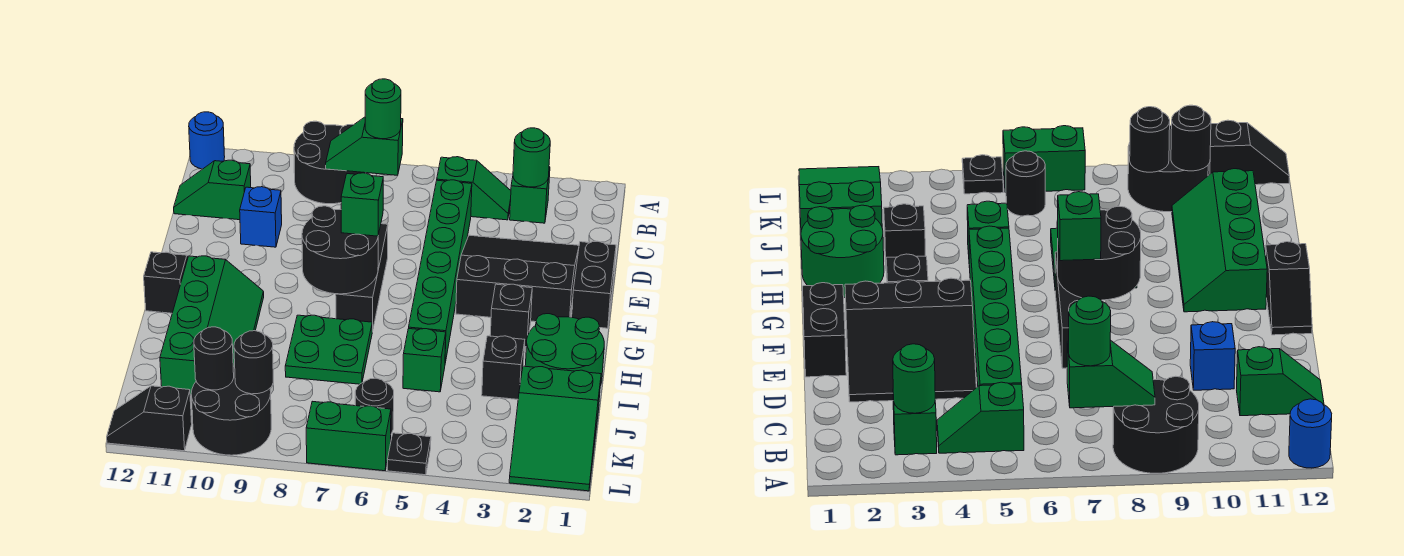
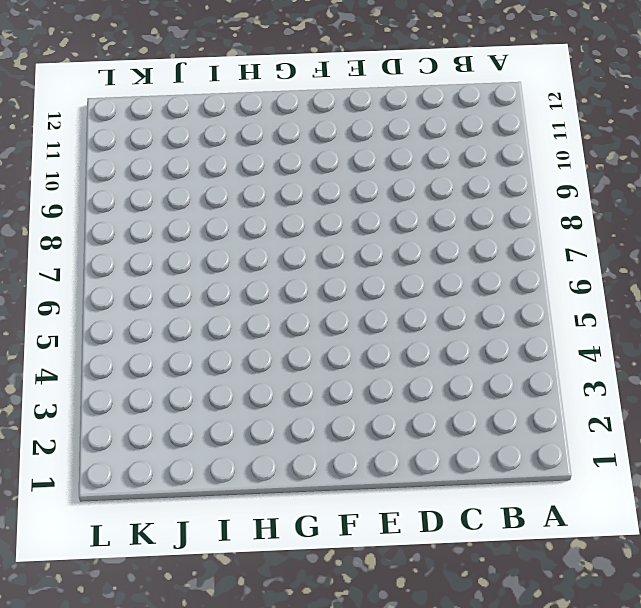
none -> black 2x2 round brick [294,121,364,204]
none -> blue 1x1 round brick [189,112,225,169]
none -> green 1x1 brick [510,167,550,223]
none -> green 1x2 slope [437,157,511,220]

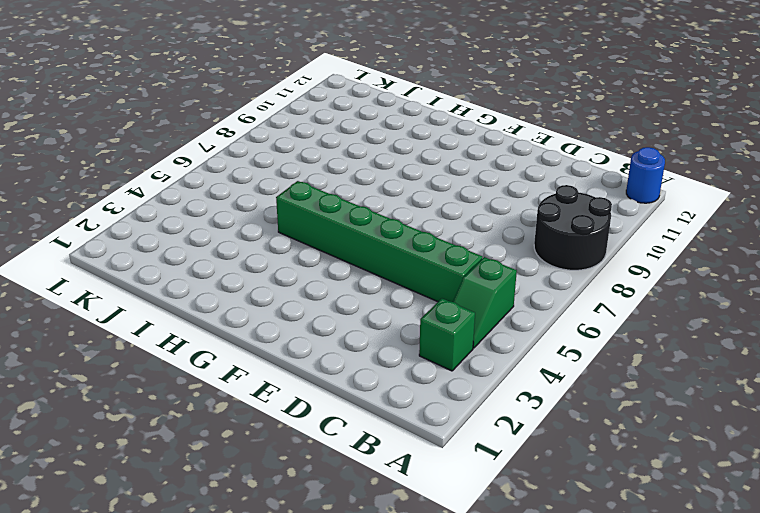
none -> green 1x2 slope [174,160,251,220]
none -> black 3x3 slope [456,235,579,322]
none -> blue 1x1 brick [240,187,282,247]
none -> black 1x2 brick [572,241,616,328]

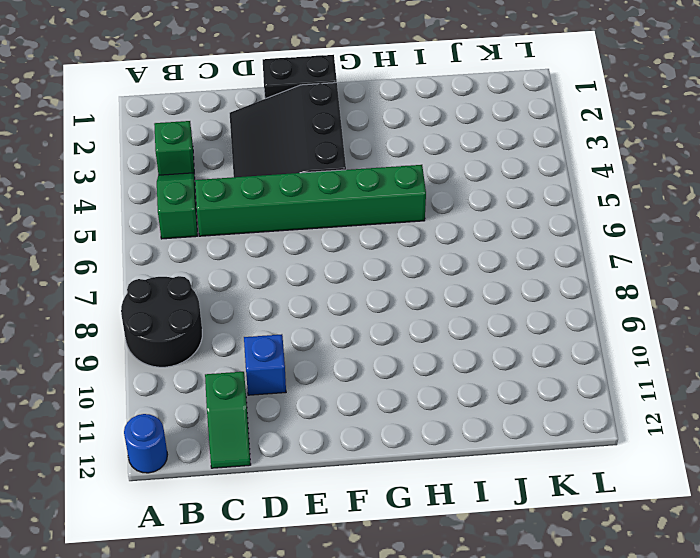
none -> black 1x3 brick [336,224,388,332]
none -> black 1x2 slope [144,252,188,313]
none -> black 1x1 brick [490,284,532,347]
none -> green 2x4 slope [160,256,264,395]

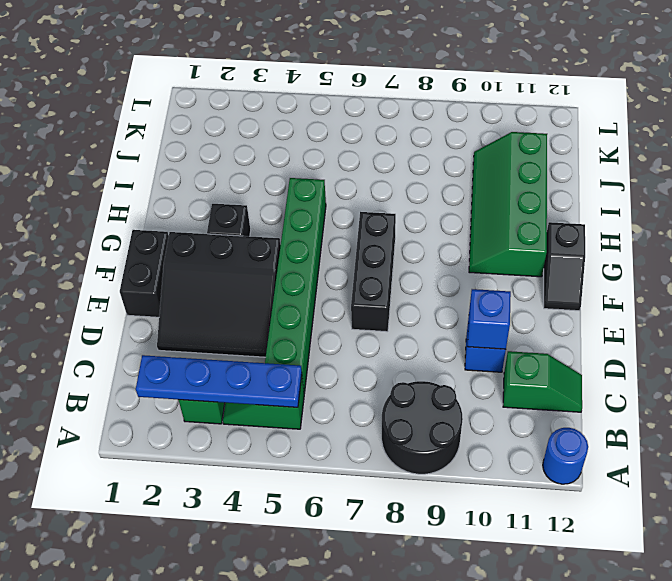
blue 1x4 plate [136,355,302,407] -> green 1x1 round brick [513,128,550,187]
blue 1x1 brick [468,289,511,349] -> none
none -> green 2x2 round brick [525,314,604,386]
none -> green 2x2 plate [285,315,372,384]
none -> black 1x1 brick [482,336,525,399]
none -> green 1x1 brick [403,329,446,392]

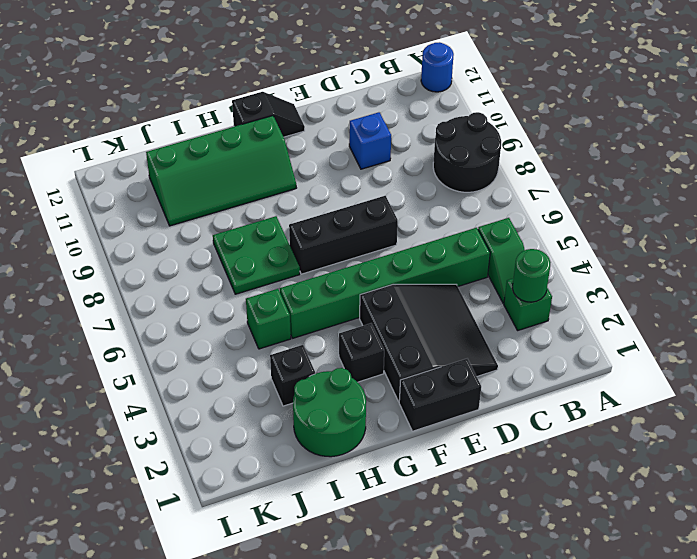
none -> green 1x2 slope [174,160,251,220]
none -> green 2x3 slope [509,366,601,491]
none -> black 1x1 round brick [355,378,394,434]
none -> black 2x2 round brick [191,366,271,455]

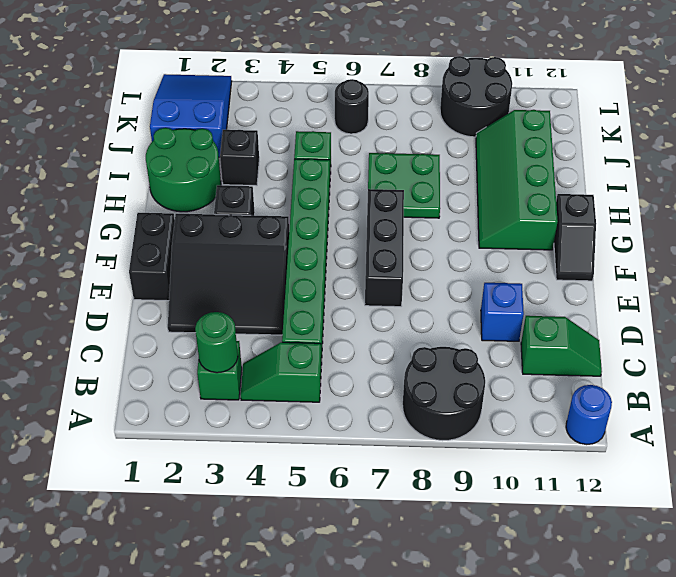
blue 2x3 slope [150,74,232,157] -> green 2x3 slope [509,366,601,491]
none -> black 1x1 plate [387,433,431,475]
none -> green 1x2 brick [306,401,391,471]
none -> black 1x2 slope [107,386,192,451]
none -> green 1x2 slope [326,117,403,175]

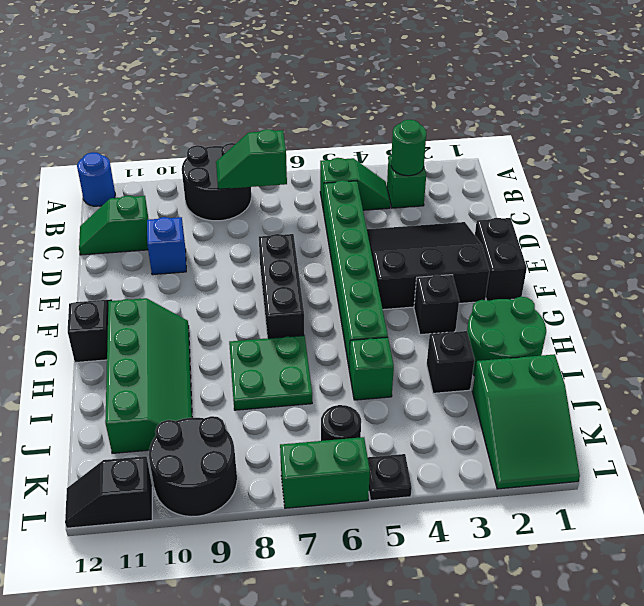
none -> black 2x2 round brick [302,206,378,294]
none -> black 1x1 round brick [234,331,273,394]
none -> black 1x1 round brick [194,327,234,390]
none -> green 1x1 round brick [365,79,401,139]

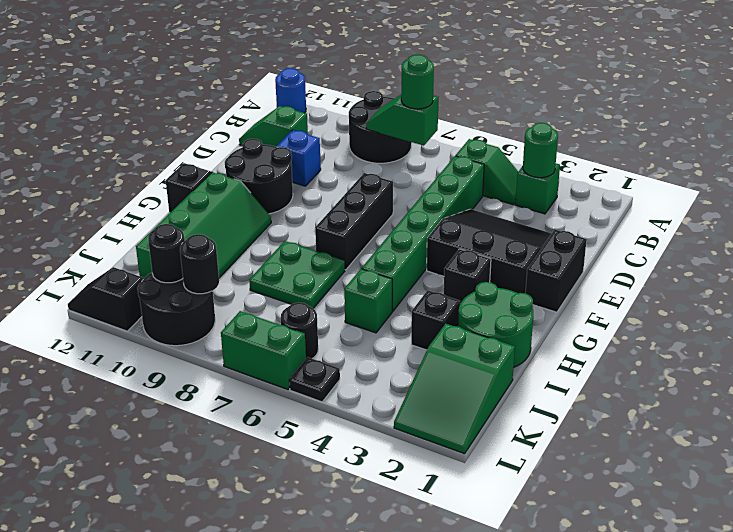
black 2x2 round brick [225,139,293,214] -> black 2x2 round brick moved to [302,206,378,294]
none -> green 1x1 brick [341,173,383,236]

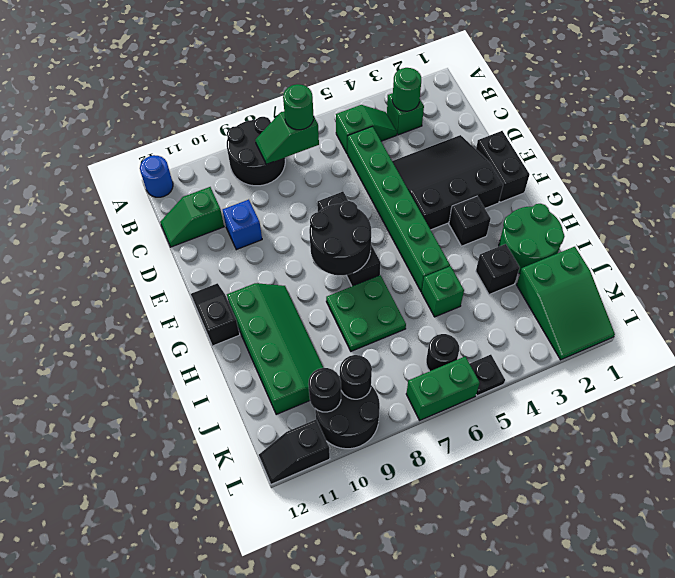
none -> green 1x1 brick [341,173,383,236]

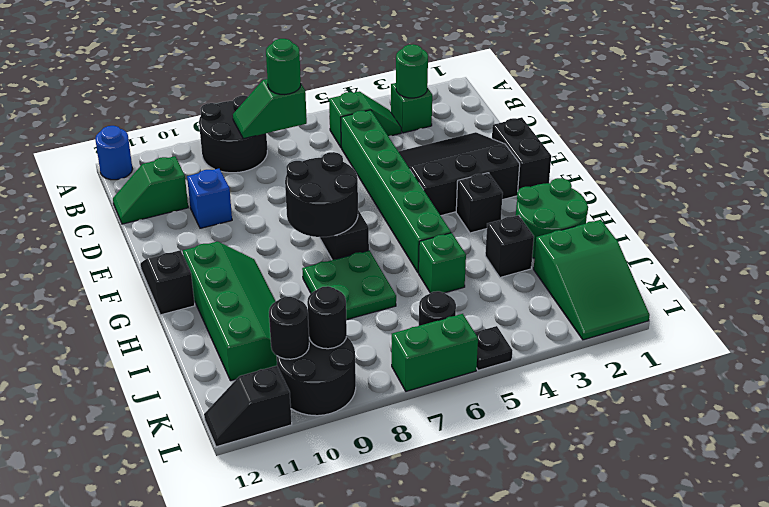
none -> green 1x1 brick [341,173,383,236]

